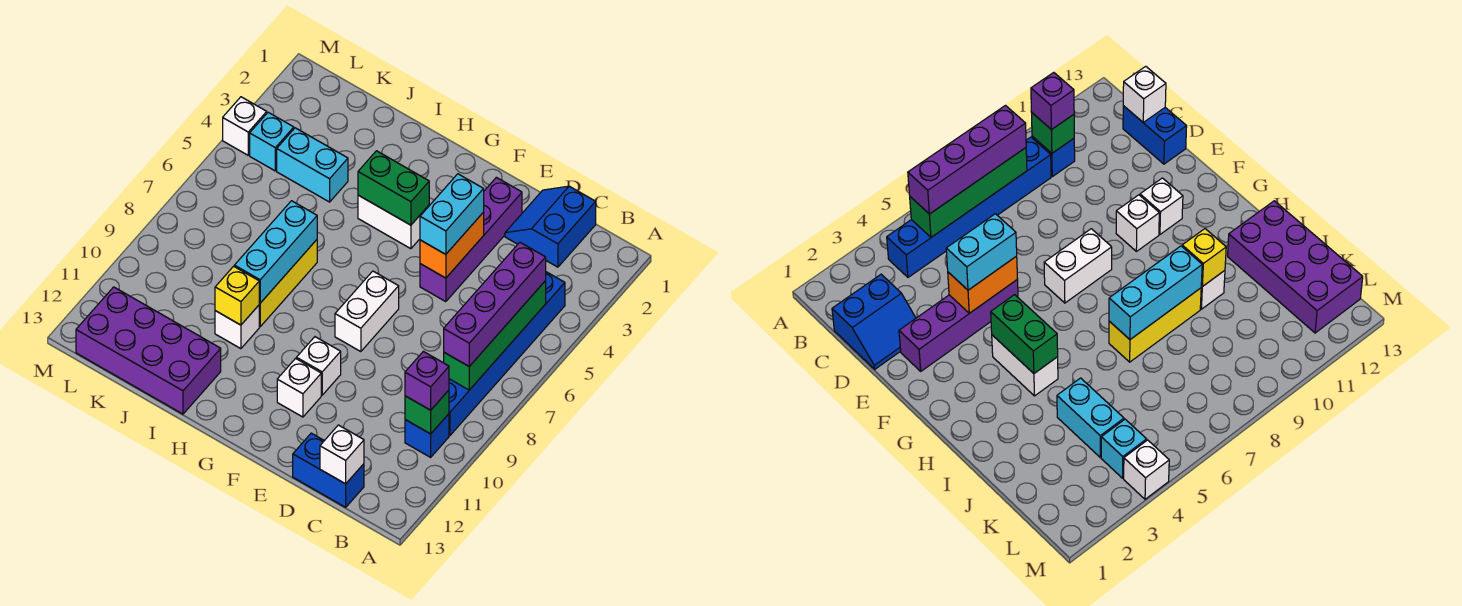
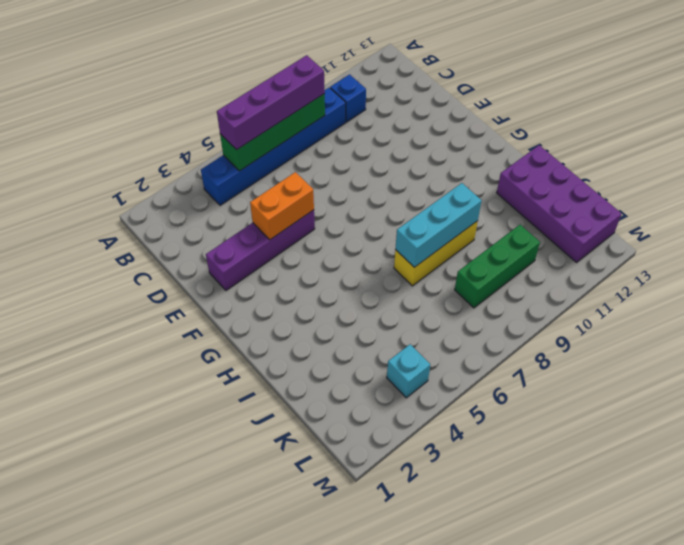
green 1x3 brick [455,225,540,308] -> none
none -> blue 2x2 slope [505,186,596,267]
none -> blue 1x2 brick [293,433,364,507]
none -> white 1x2 brick [335,271,399,352]

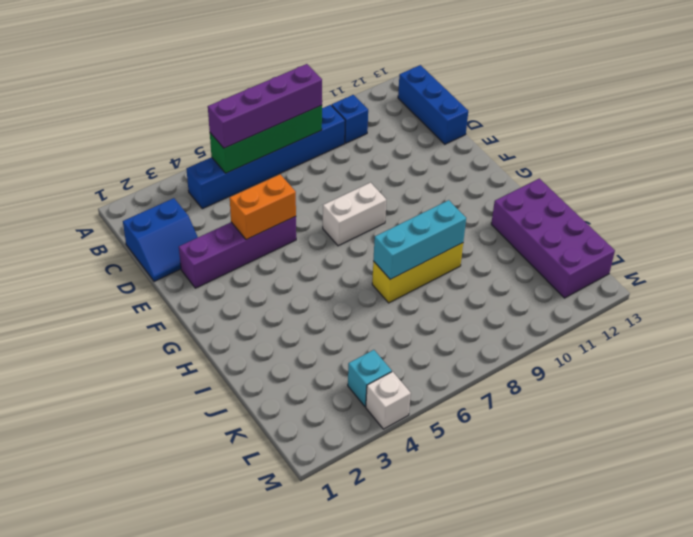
blue 1x3 brick [398,65,468,144] -> blue 1x2 brick [293,433,364,507]
none -> white 1x1 brick [296,337,341,395]
none -> white 1x1 brick [277,358,321,417]
none -> white 1x2 brick [358,195,429,249]

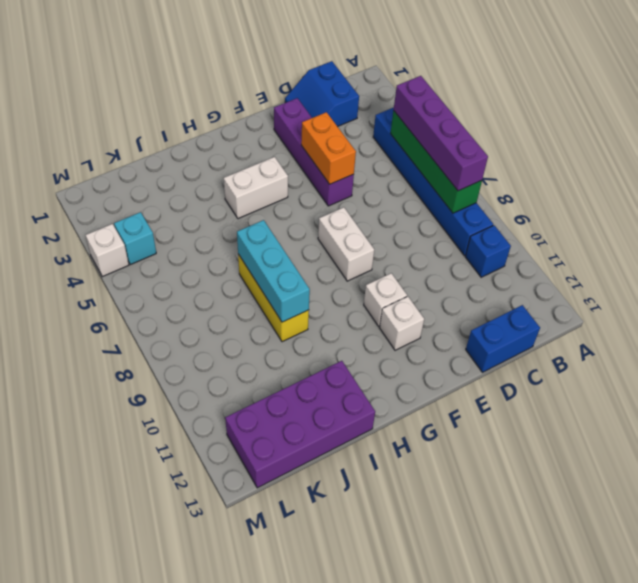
none -> white 1x1 brick [215,305,259,349]
none -> cyan 1x2 brick [277,128,348,202]
none -> green 1x1 brick [405,390,449,434]

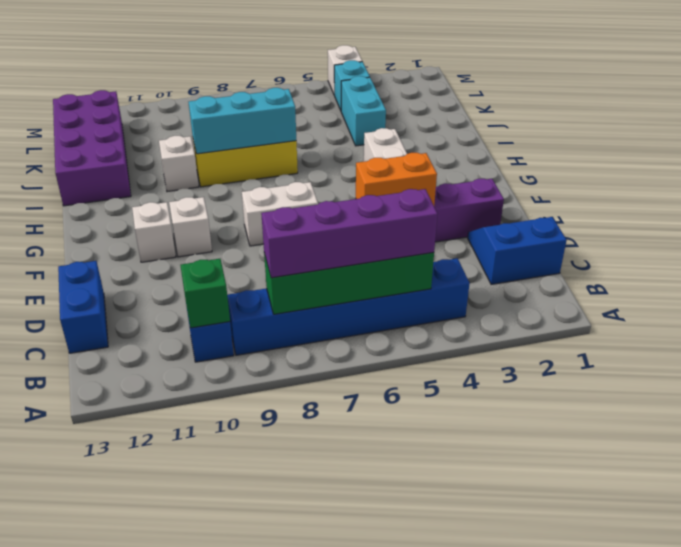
none -> white 1x1 brick [320,425,364,484]
none -> green 1x2 brick [358,151,429,225]
none -> yellow 1x1 brick [215,266,259,325]

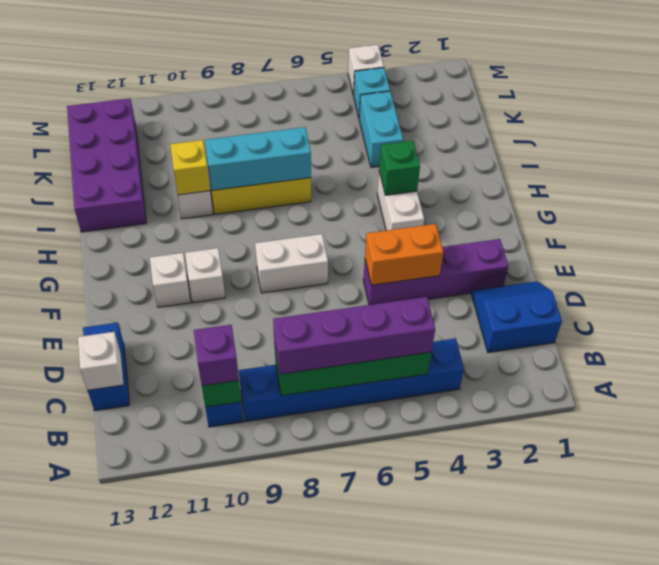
green 1x1 brick [379,141,420,195] -> green 1x2 brick [358,151,429,225]
none -> cyan 1x2 brick [420,174,484,254]

